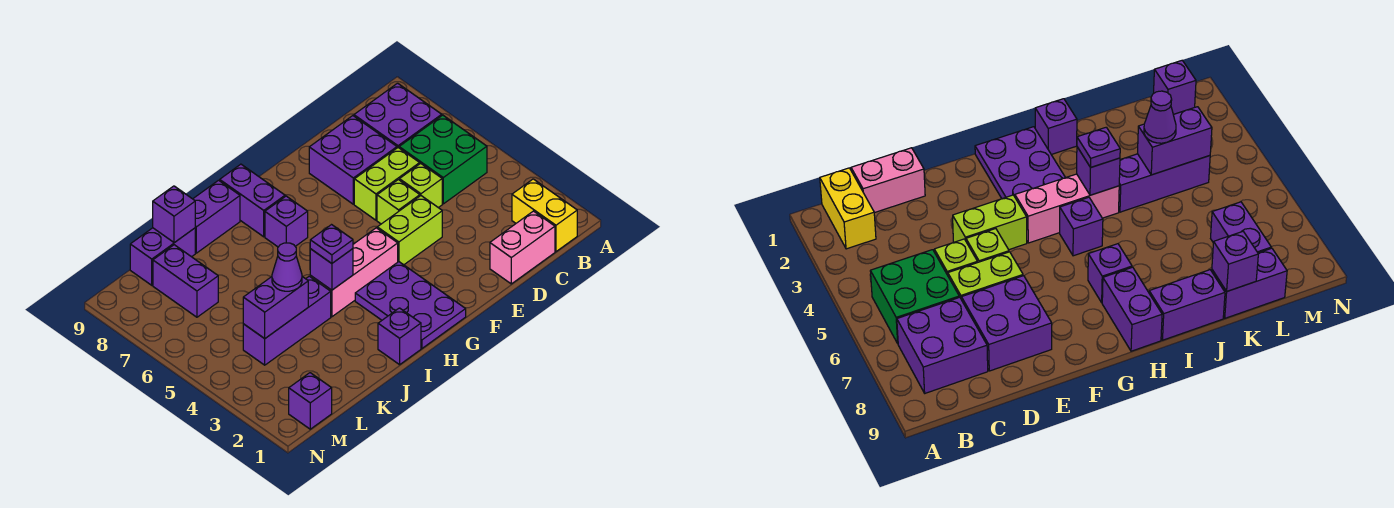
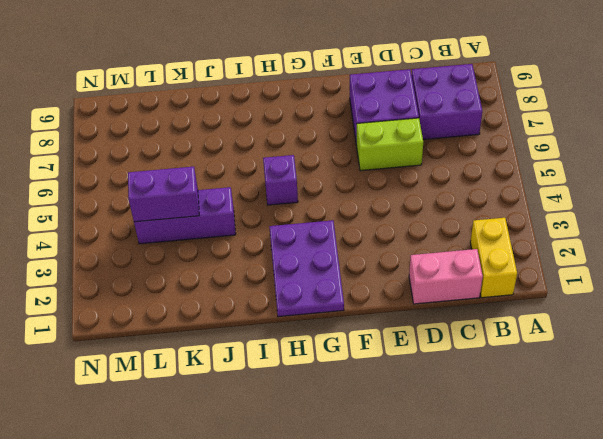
none -> green 2x2 brick [399,115,487,204]
none -> lime 1x1 brick [399,163,442,208]
none -> lime 1x2 brick [377,196,442,265]

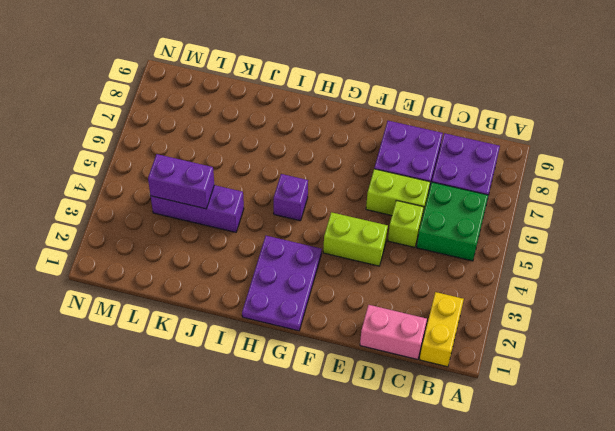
none -> lime 1x1 brick [377,180,420,224]
none -> pink 1x3 brick [310,228,398,317]
none -> purple 1x1 brick [265,196,308,247]

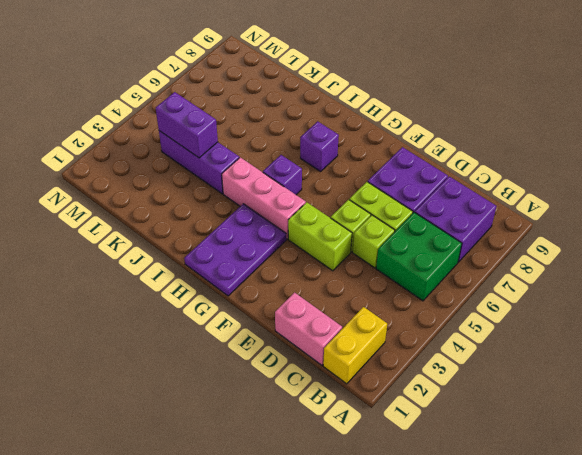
none -> purple 1x2 brick [220,164,285,237]
none -> purple 1x1 brick [378,308,421,365]
none -> purple 1x2 brick [193,180,240,253]

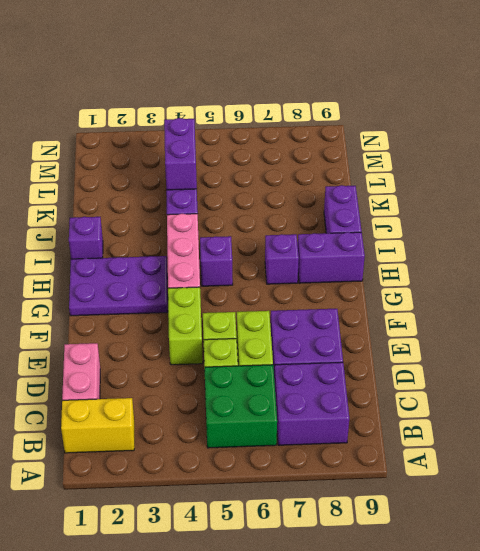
none -> purple 1x2 brick [130,228,195,285]
none -> purple 1x2 brick [153,245,218,317]
none -> purple 1x1 brick [289,373,332,429]

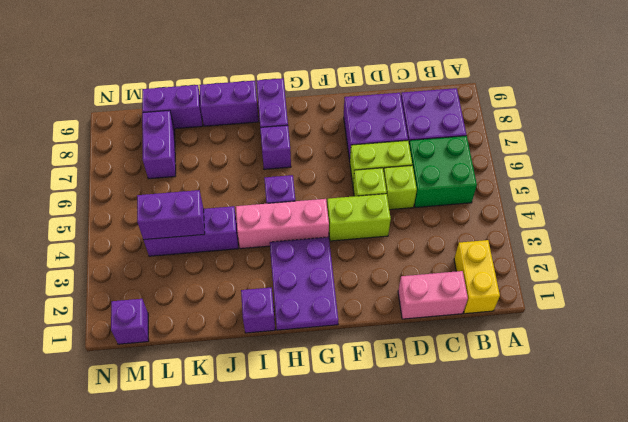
none -> purple 1x1 brick [310,249,353,290]
none -> purple 1x1 brick [153,186,195,243]
none -> purple 1x1 plate [310,225,353,263]

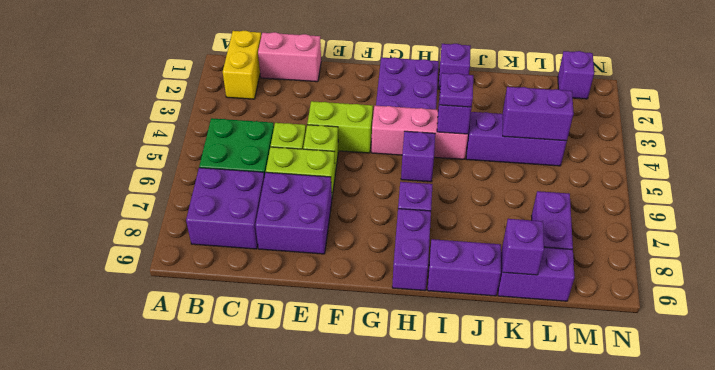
none -> purple 1x1 cone [272,243,302,291]

